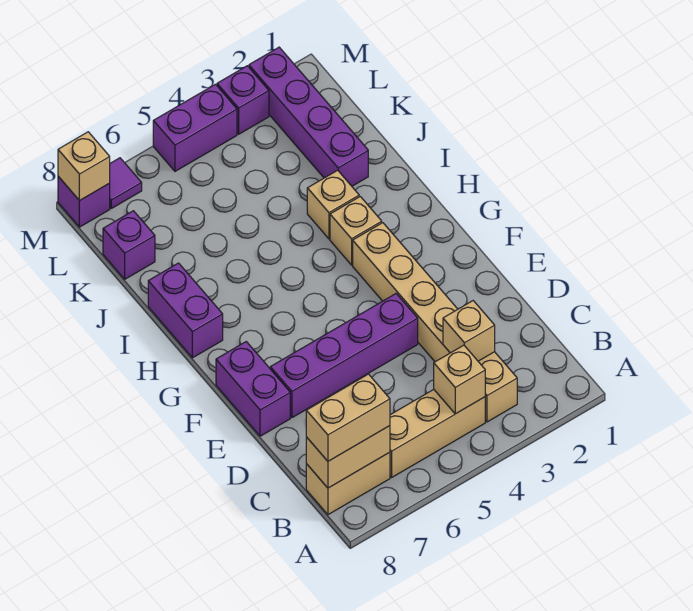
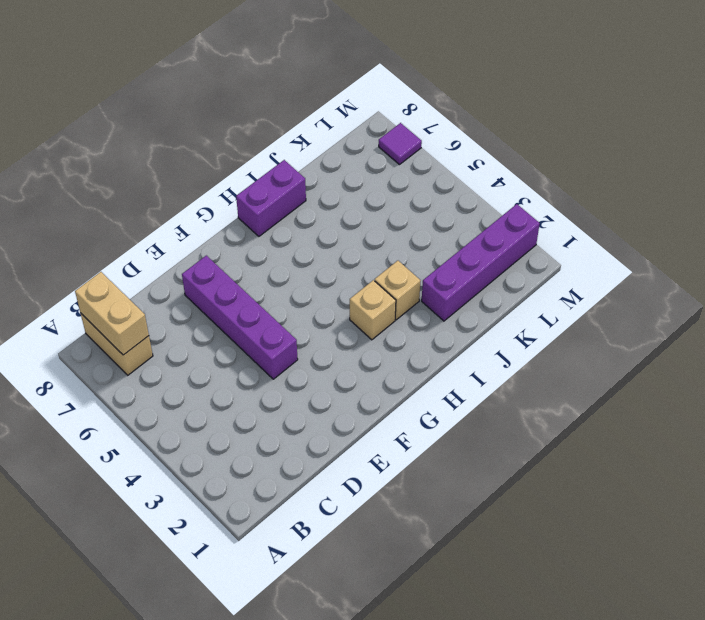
none -> tan 1x6 brick [353,223,517,422]
none -> tan 1x3 brick [390,390,485,477]
none -> purple 1x2 brick [216,342,290,436]

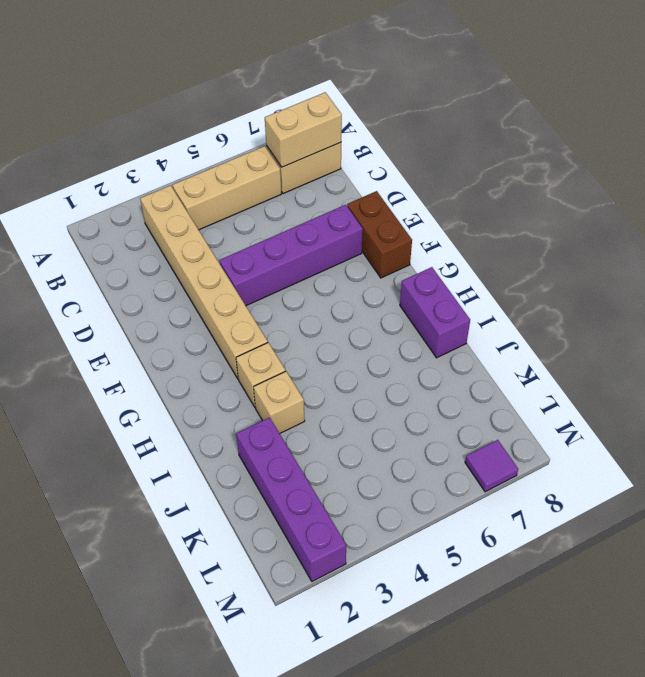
brown 1x2 brick [347,191,412,278] -> purple 1x2 brick [216,342,290,436]
none -> purple 1x1 brick [103,211,155,279]
none -> purple 1x1 brick [217,66,269,134]
none -> purple 1x2 brick [153,84,237,171]

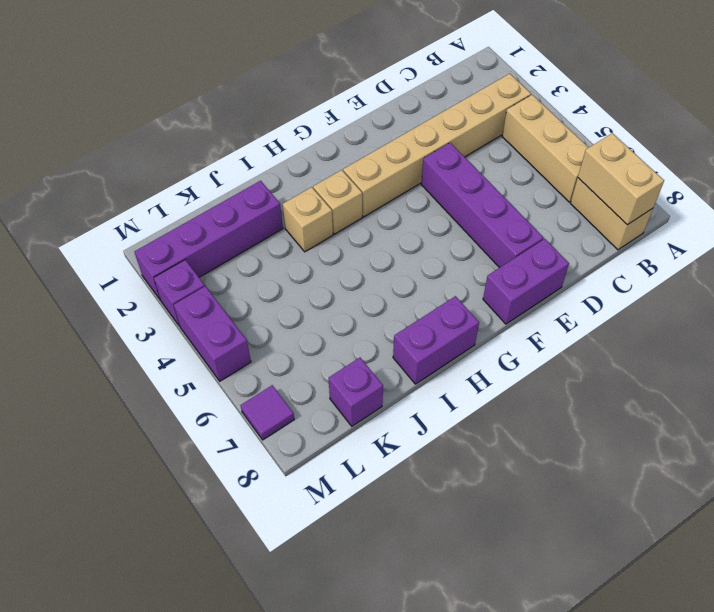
none -> purple 1x1 brick [58,176,110,227]
none -> tan 1x1 brick [434,345,485,414]
none -> tan 1x1 brick [443,301,495,361]

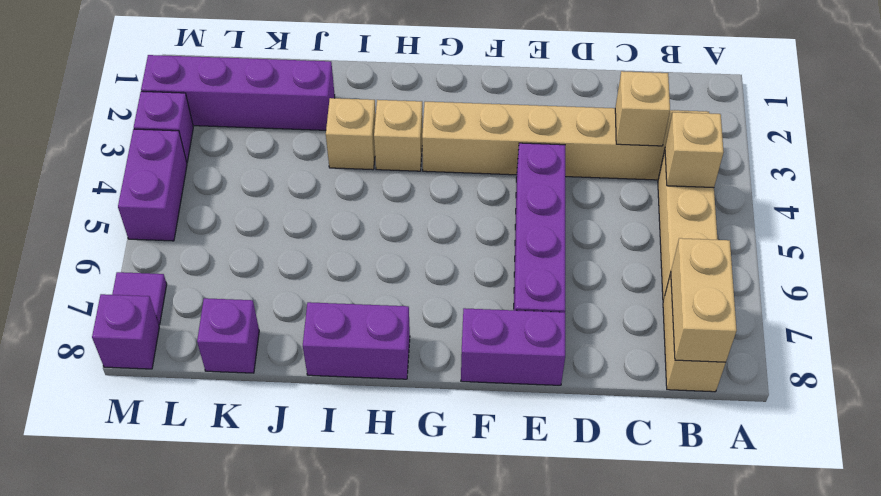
none -> tan 1x1 brick [58,132,110,201]
none -> tan 1x2 brick [306,374,390,461]

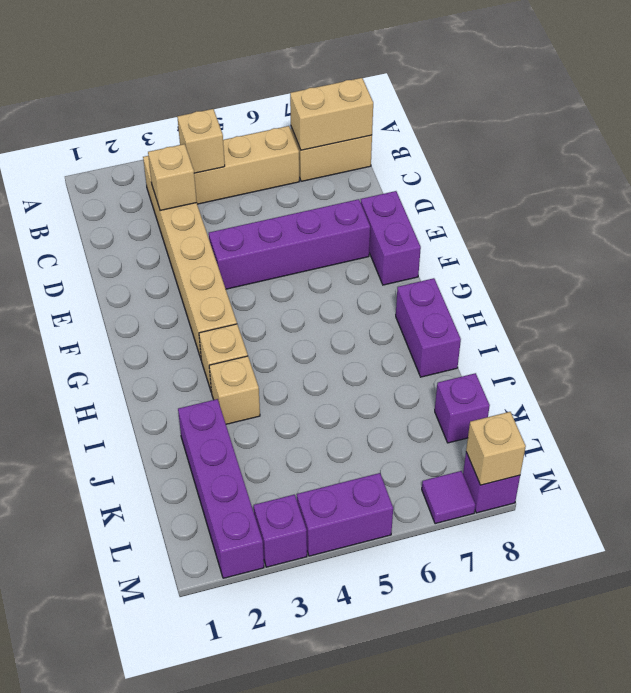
none -> tan 1x2 brick [306,374,390,461]

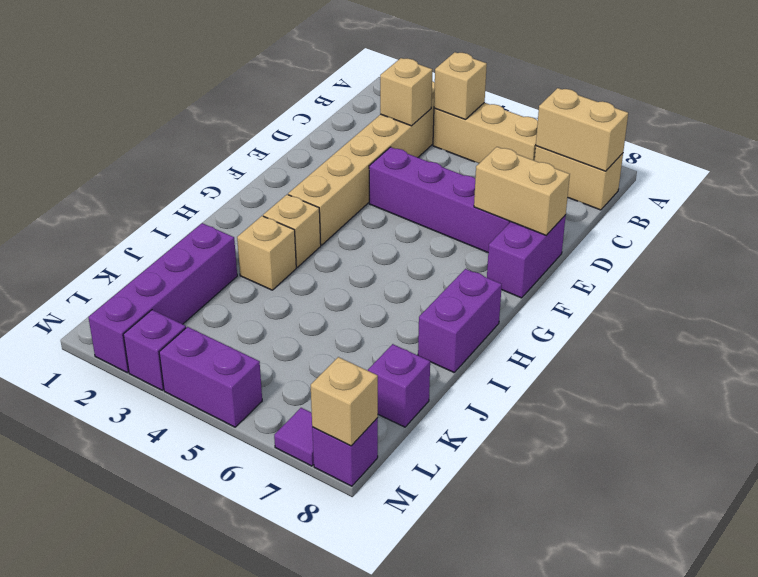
tan 1x2 brick [474,147,570,235] -> tan 1x2 brick moved to [306,374,390,461]

